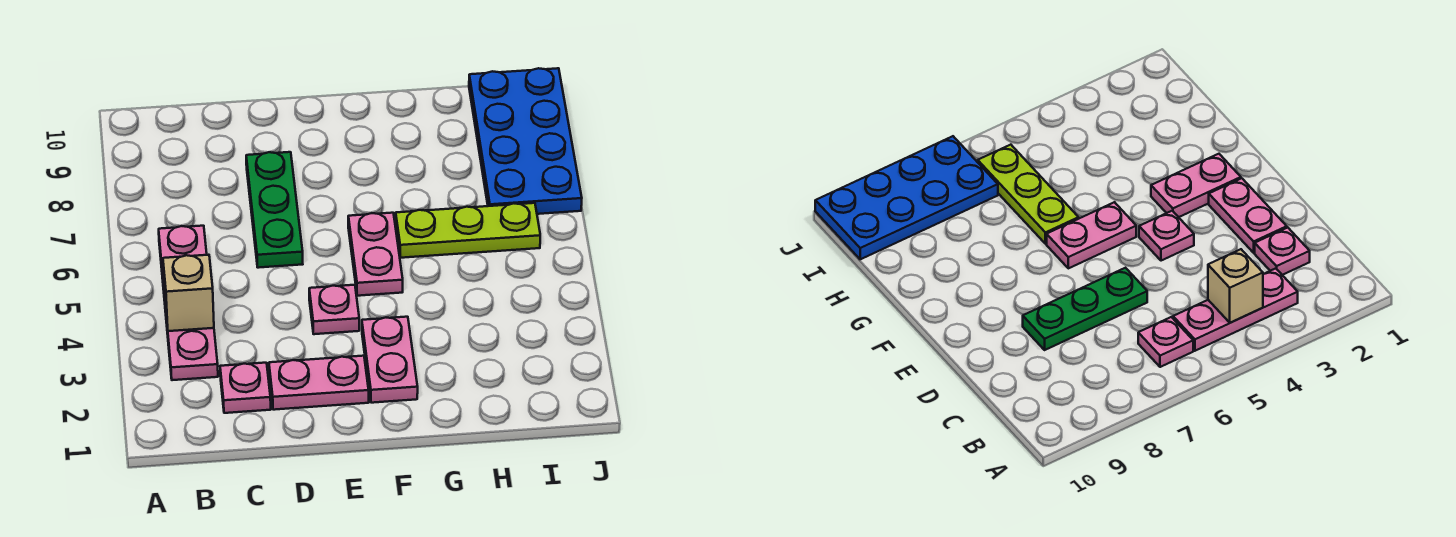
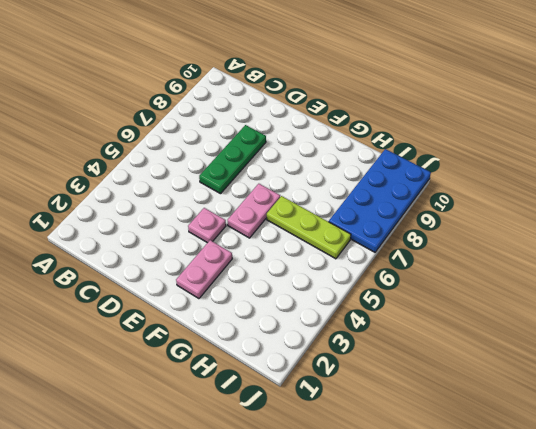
none -> pink 1x3 plate [162,263,218,380]
none -> pink 1x1 plate [159,226,207,267]

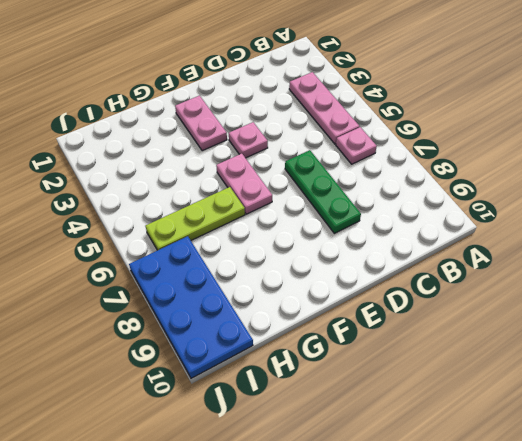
none -> pink 1x1 plate [220,363,271,413]
none -> pink 1x2 plate [269,356,369,410]

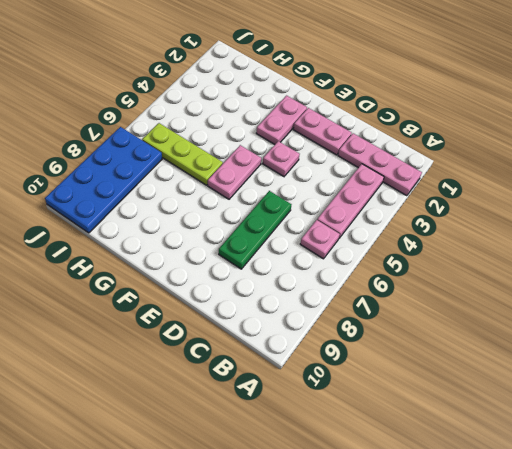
pink 1x3 plate [338,133,422,196] -> pink 1x1 plate [220,363,271,413]
none -> tan 1x1 brick [163,255,214,331]

